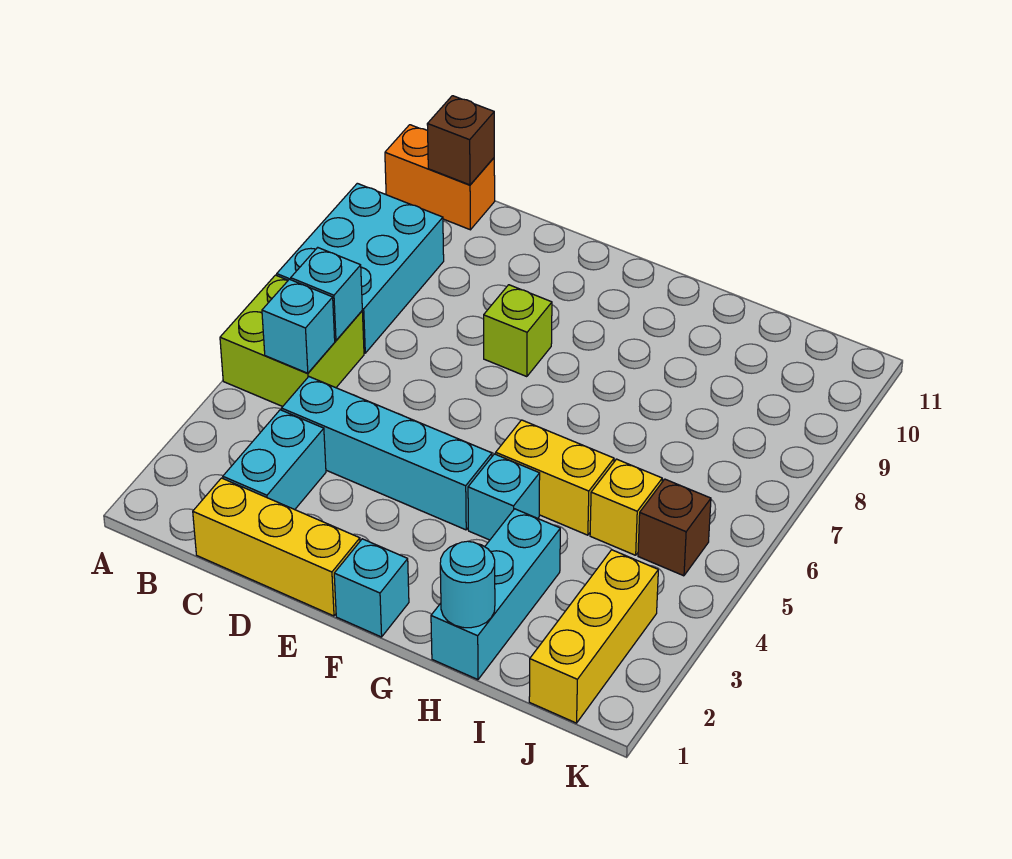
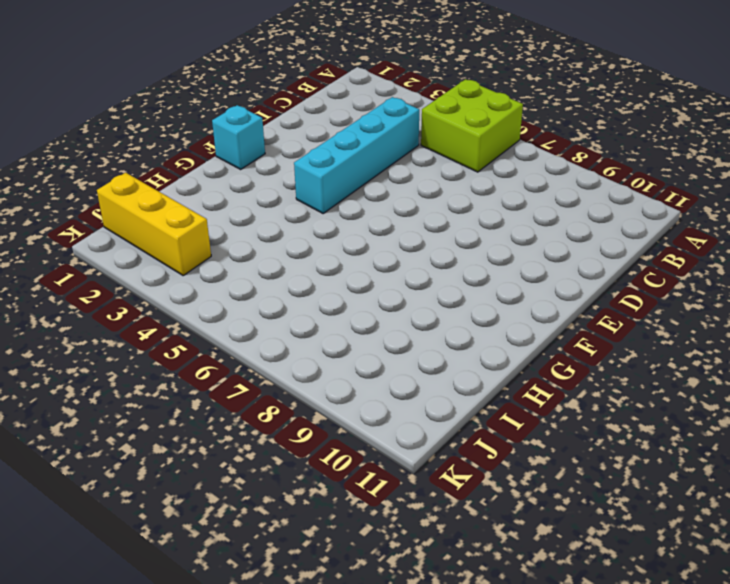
none -> cyan 2x3 brick [277,183,444,353]
none -> orange 1x2 brick [385,125,495,230]
none -> yellow 1x3 brick [193,478,360,616]

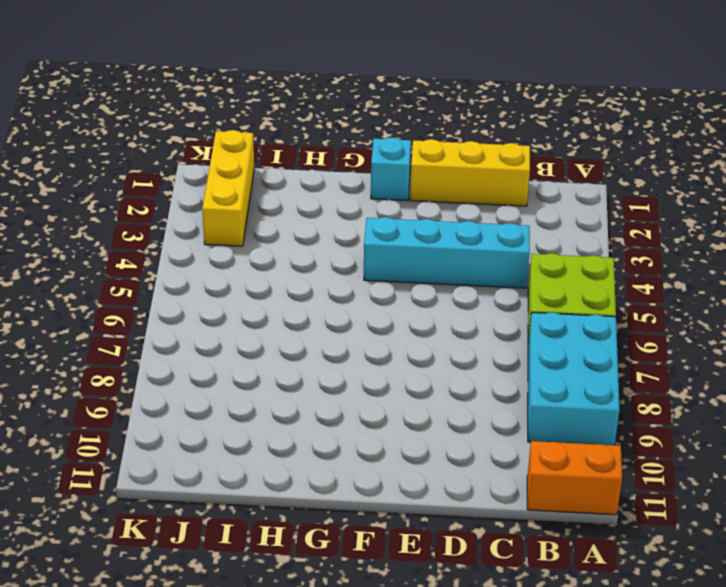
none -> cyan 1x2 brick [223,410,326,510]
none -> lime 1x1 brick [484,285,552,377]
none -> cyan 1x1 brick [468,454,540,540]

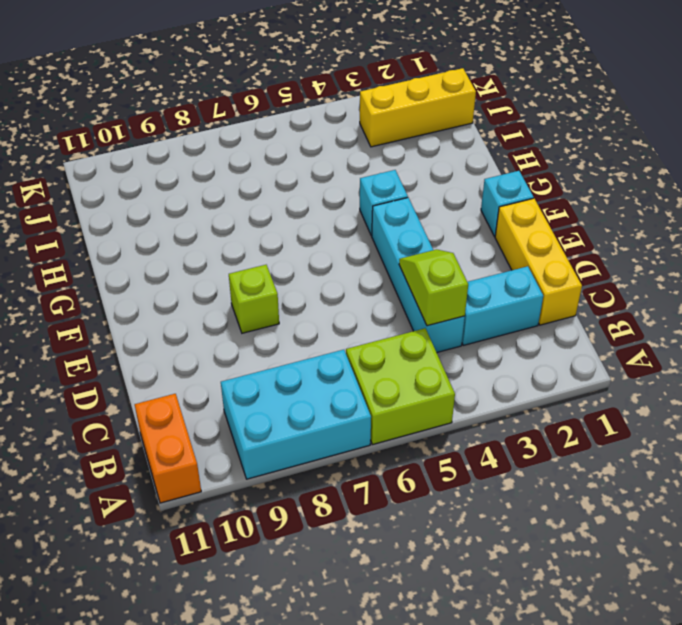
lime 1x2 slope [399,249,468,326] -> none
none -> yellow 1x2 brick [496,420,614,535]
none -> cyan 1x3 brick [431,509,560,680]
none -> yellow 1x1 brick [590,459,662,555]

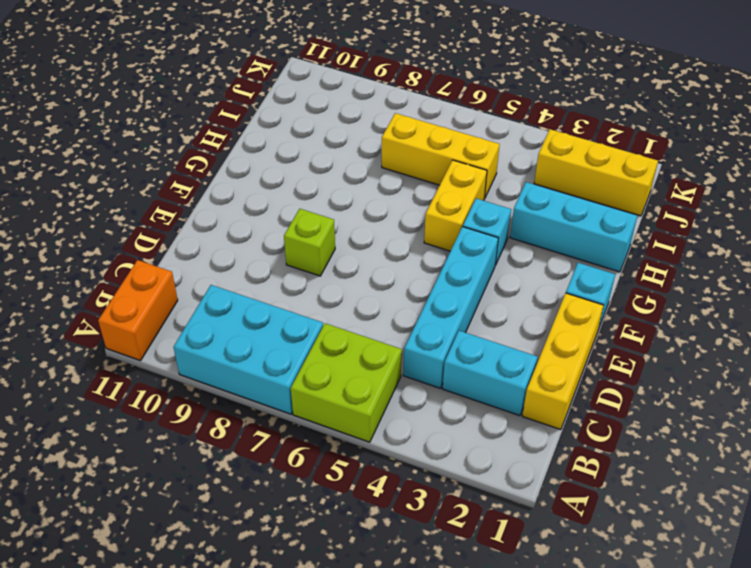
yellow 1x3 brick [382,113,500,199] -> yellow 1x1 brick [590,459,662,555]
none -> brown 1x1 brick [638,479,711,576]
none -> cyan 1x1 brick [262,279,335,373]
none -> cyan 1x1 brick [291,247,362,341]

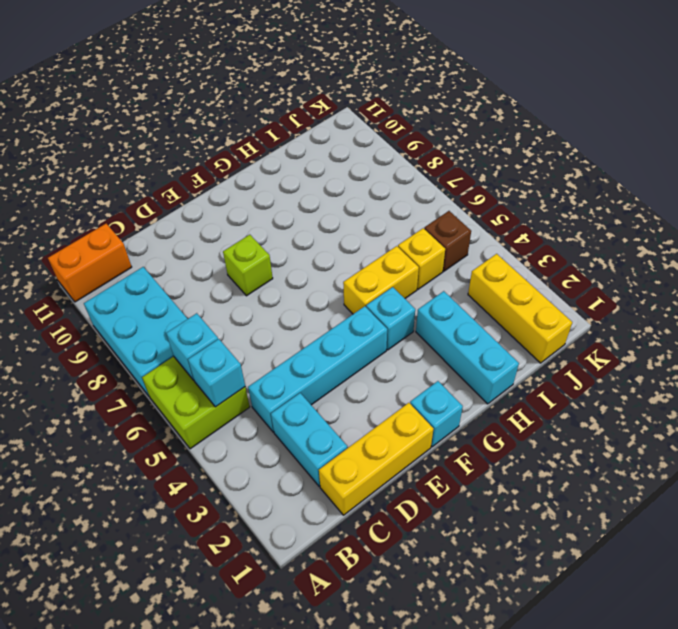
none -> brown 1x1 brick [427,96,494,185]
none -> cyan 1x1 round brick [440,541,495,628]

